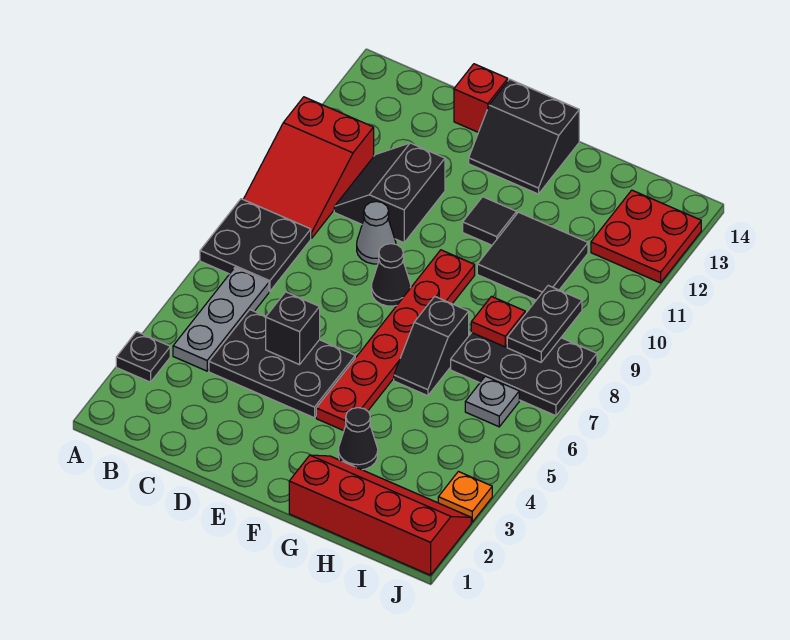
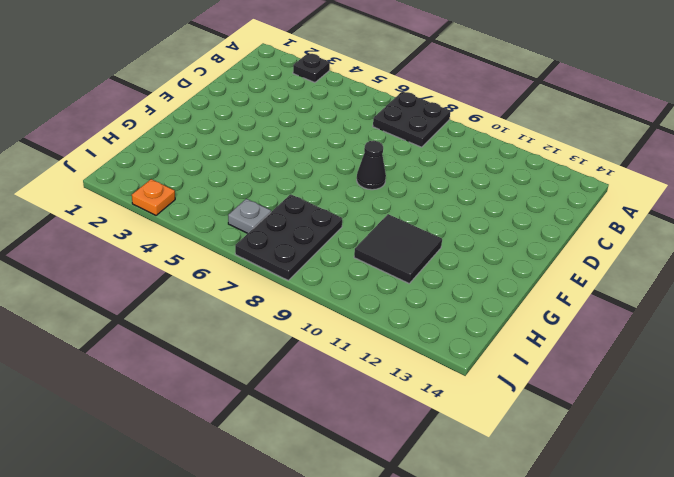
none -> red 2x3 slope [243,97,374,238]
none -> grey 1x3 plate [173,268,269,371]
none -> black 2x3 plate [209,310,355,418]

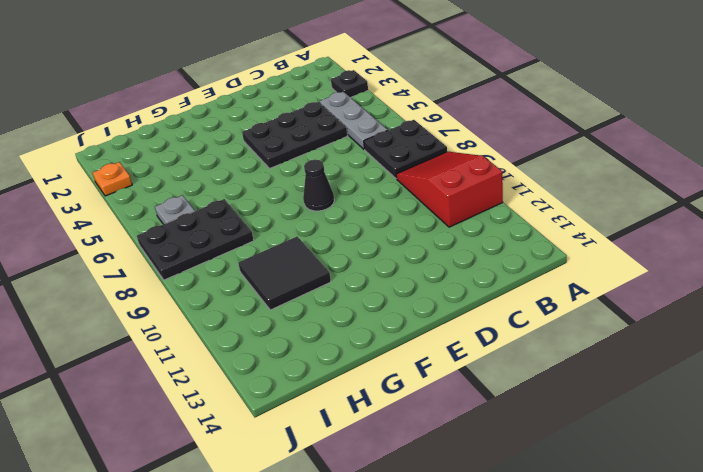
none -> black 2x2 slope [334,143,445,243]
none -> grey 1x1 cone [357,201,396,264]
none -> red 1x1 brick [454,64,508,132]

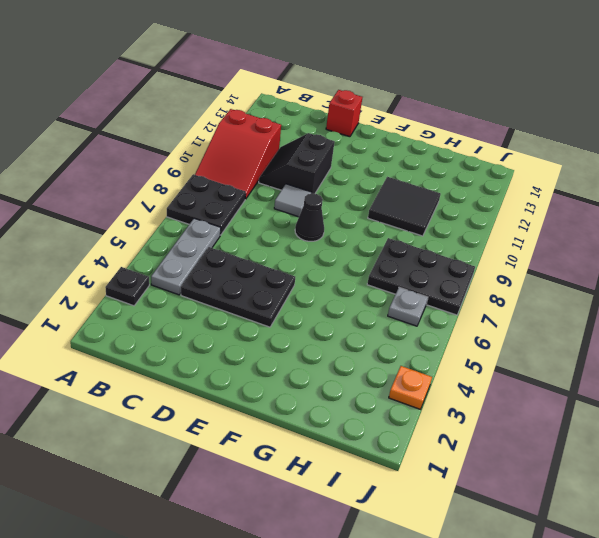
grey 1x1 tile [274,184,312,217] -> grey 1x1 cone [357,201,396,264]
none -> black 2x2 slope [469,79,579,194]
none -> red 1x6 plate [316,250,475,431]
none -> black 1x1 tile [463,197,517,245]

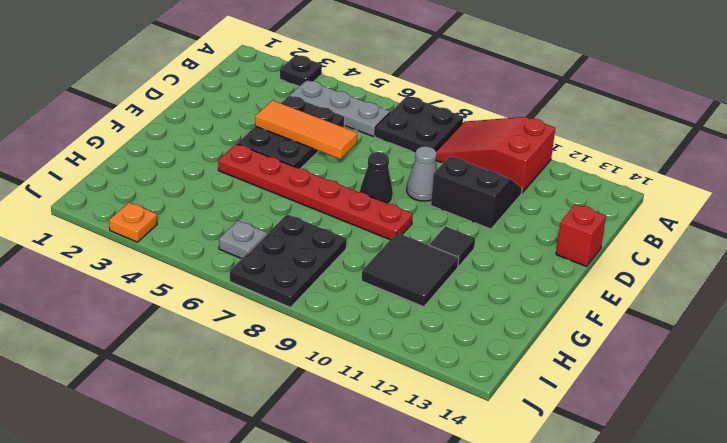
orange 1x3 tile [255,100,357,159] -> black 1x1 brick [266,292,320,365]
none -> black 2x2 slope [469,79,579,194]
none -> red 2x4 slope [289,455,471,575]
none -> black 1x1 cone [338,408,378,470]

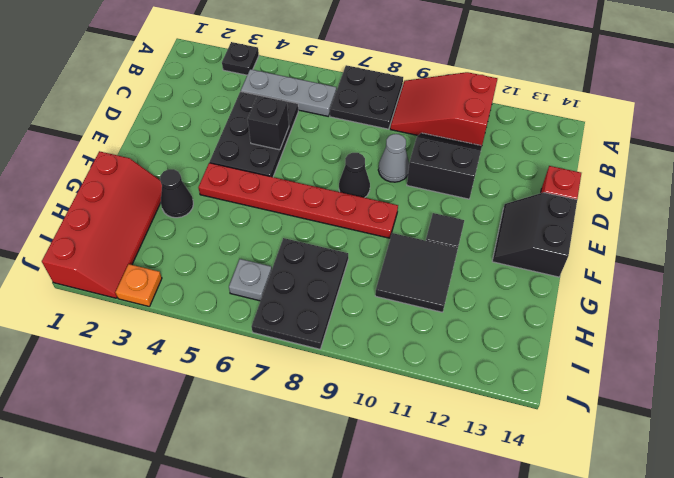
none -> black 1x2 slope [394,297,469,396]
none -> red 2x2 plate [591,190,701,283]
none -> red 1x1 plate [471,297,525,347]

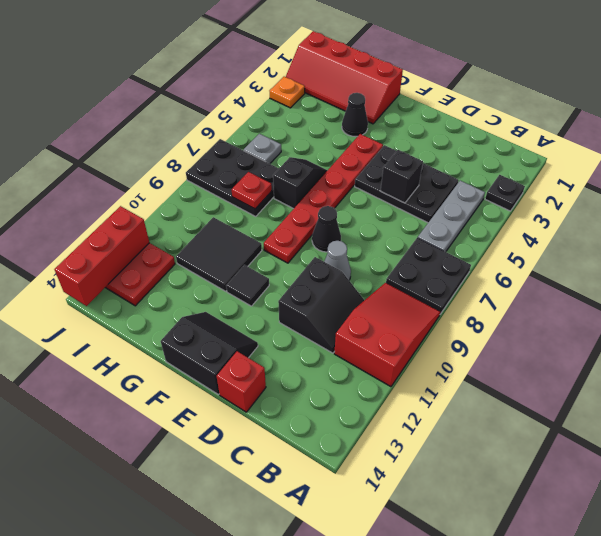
red 1x3 brick [55,206,149,306] -> none
none -> black 1x2 plate [507,285,582,362]

